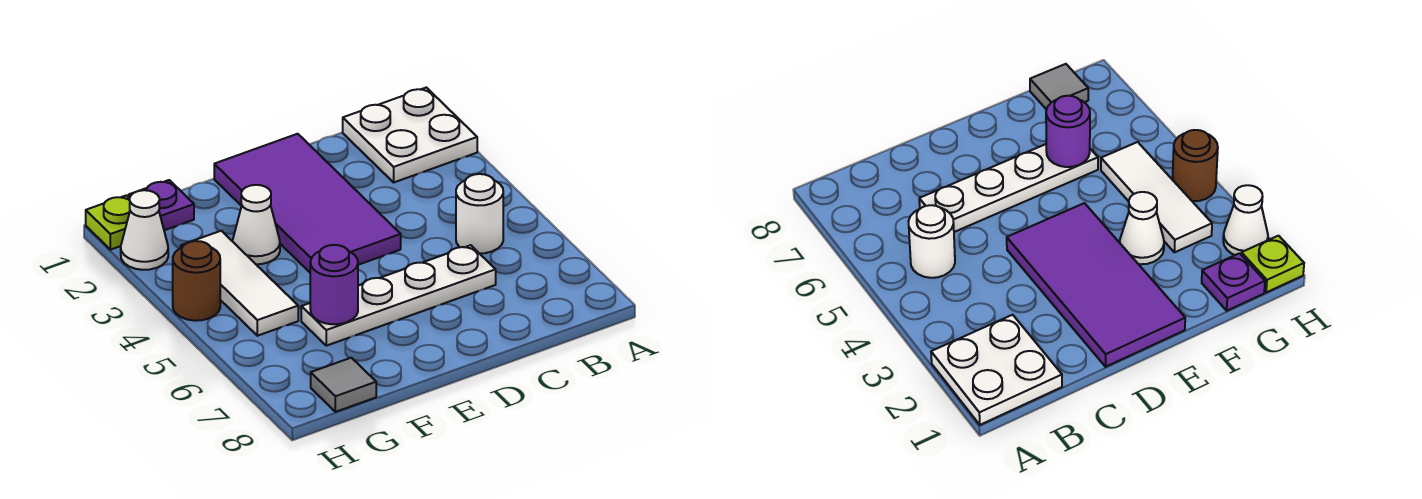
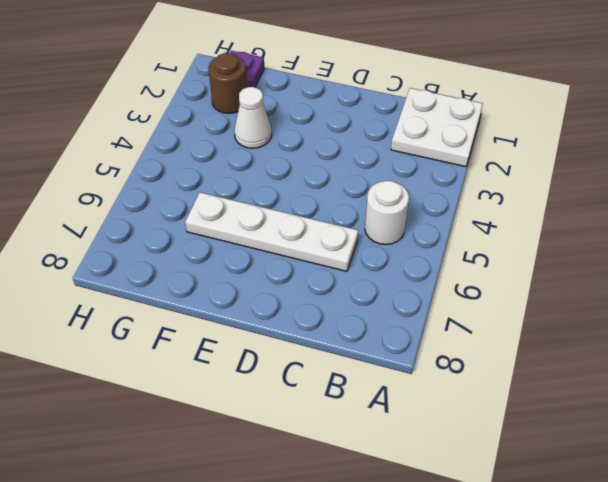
brown 1x1 round brick [208,53,247,114] -> brown 1x1 round brick moved to [173,241,220,321]
none -> purple 2x4 tile [214,134,401,272]
none -> white 1x3 tile [181,231,298,336]
none -> grey 1x1 tile [311,358,376,412]

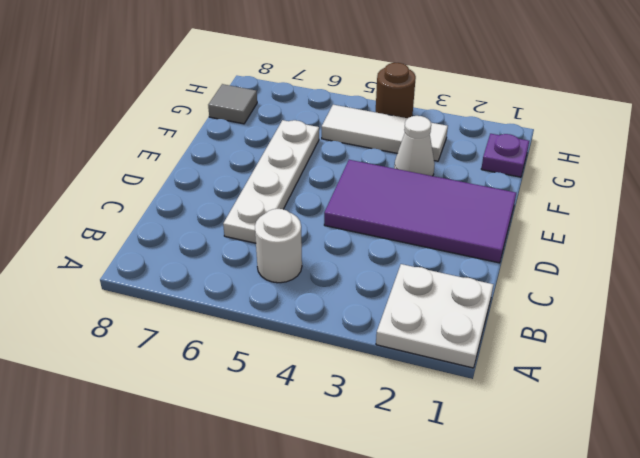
none -> lime 1x1 plate [86,195,130,250]
none -> white 1x1 cone [121,190,168,270]
none -> purple 1x1 round brick [310,245,358,324]

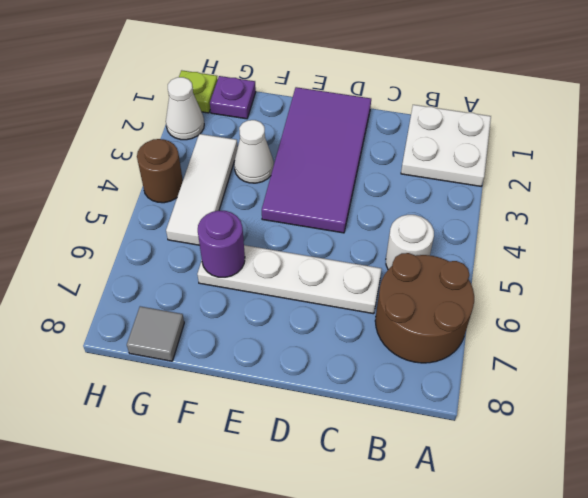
brown 2x2 round brick [375,253,474,363] -> none

